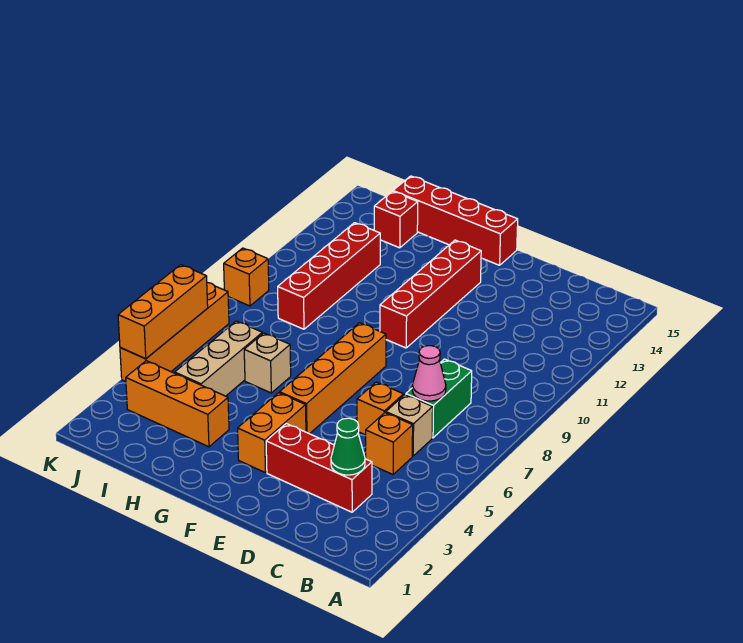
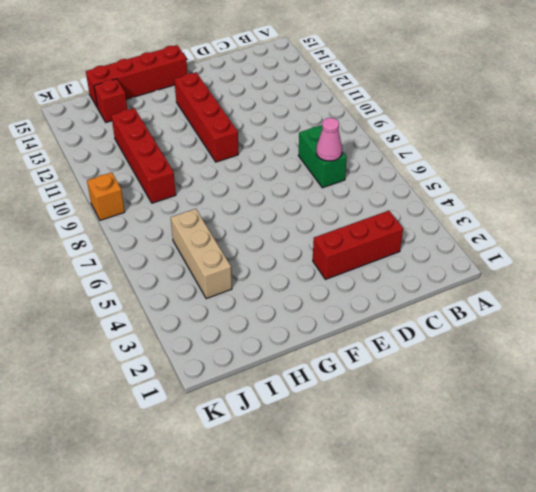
none -> orange 1x1 brick [366,413,413,474]
none -> tan 1x1 brick [386,395,433,456]
none -> orange 1x1 brick [357,382,404,435]

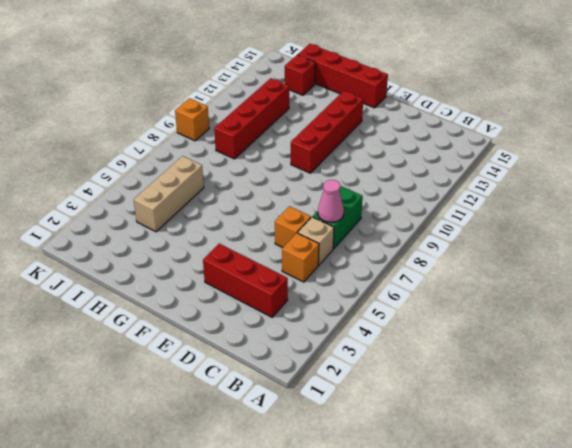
none -> orange 1x2 brick [238,393,306,473]
none -> orange 1x4 brick [280,323,386,434]
none -> orange 1x3 brick [126,361,229,447]

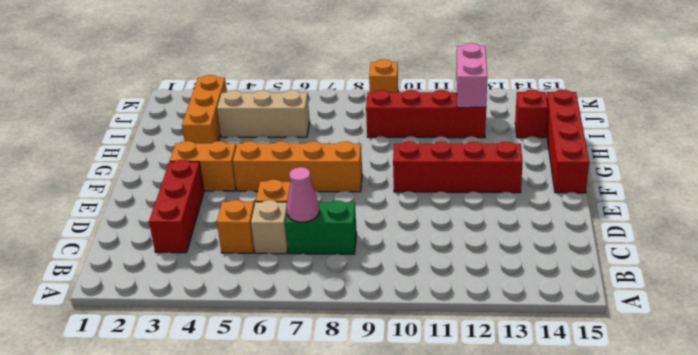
pink 1x2 brick [456,43,487,108] -> none
none -> tan 1x1 brick [244,333,291,393]
none -> orange 1x4 brick [120,282,229,381]
none -> green 1x1 cone [331,418,365,475]

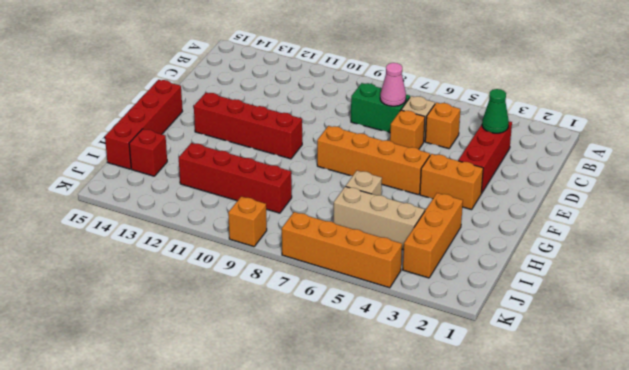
none -> orange 1x3 brick [118,265,208,359]

